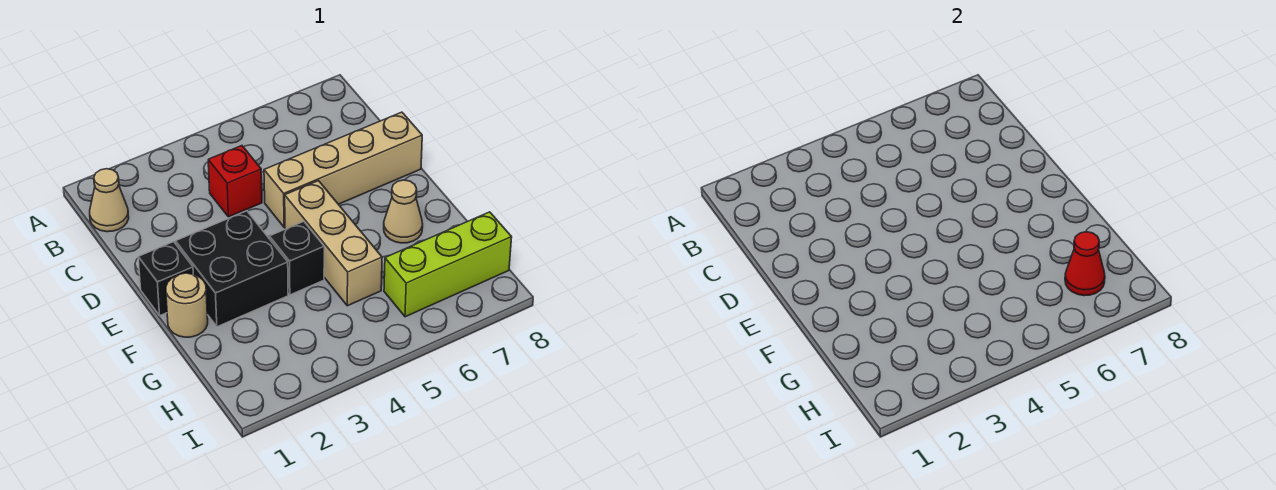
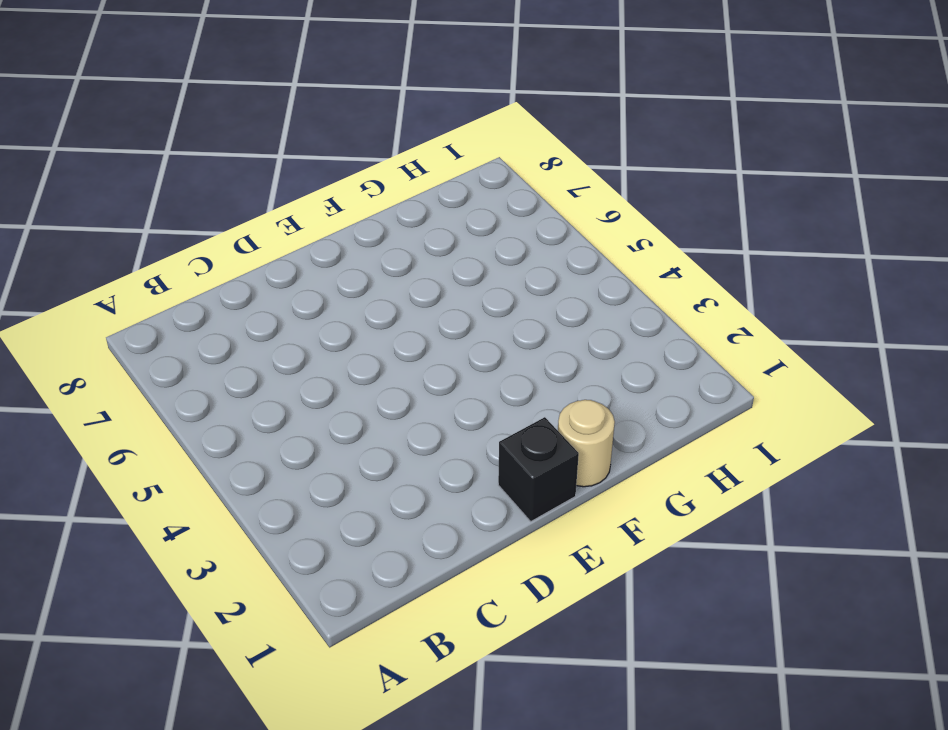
none -> tan 1x1 cone [90,169,129,232]
none -> red 1x1 brick [208,146,262,217]

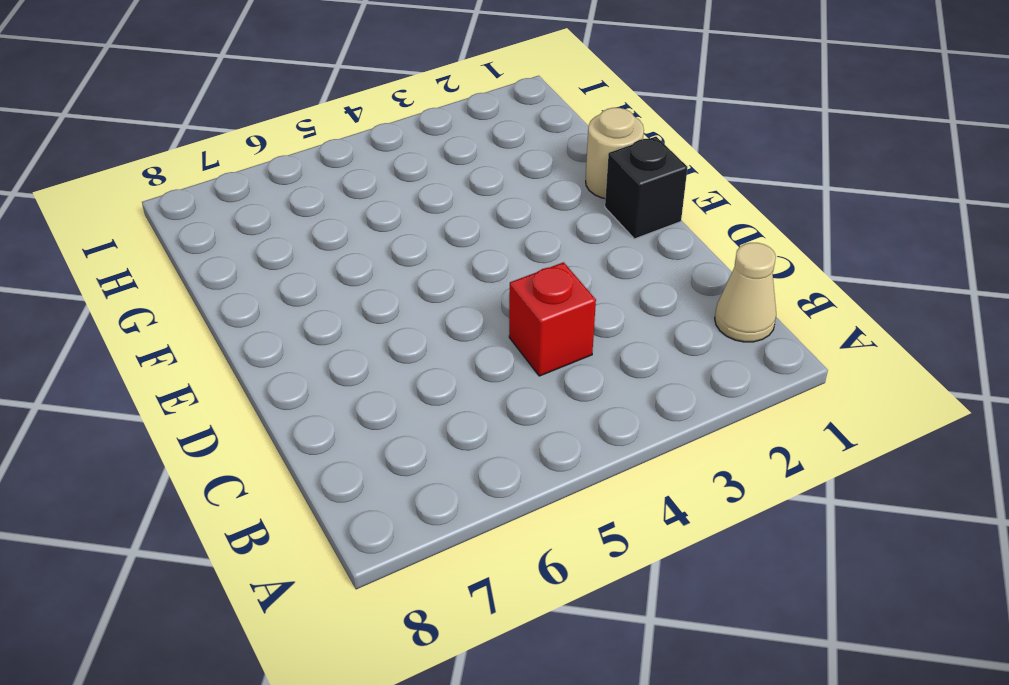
none -> tan 1x4 brick [264,112,422,227]
none -> black 2x2 brick [176,211,288,327]

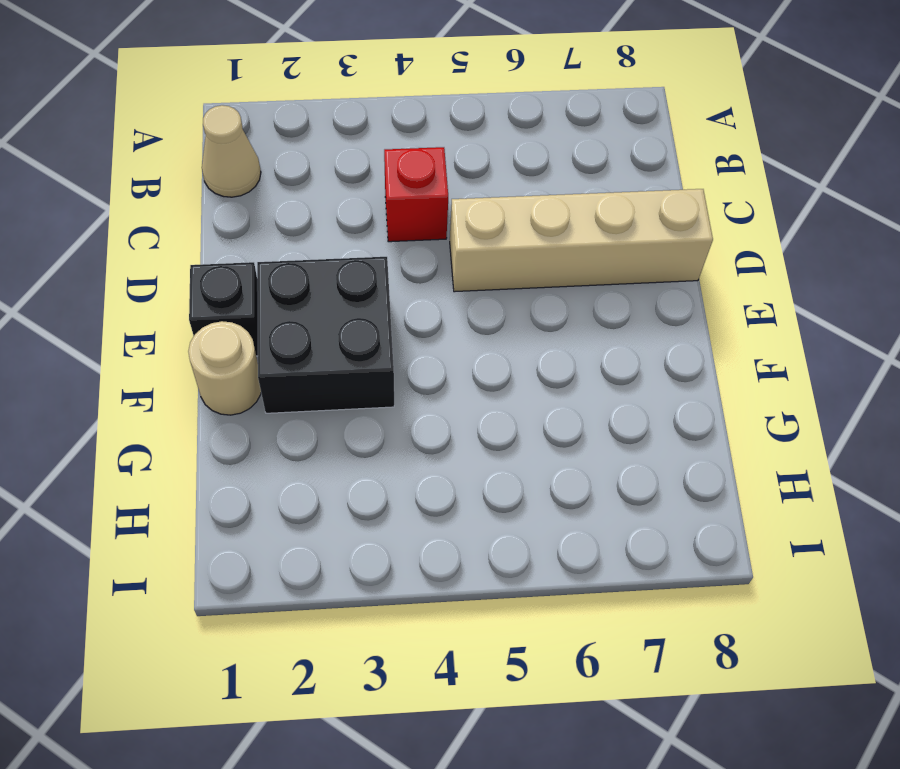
none -> tan 1x3 brick [285,181,382,306]
none -> black 1x1 brick [269,221,324,295]

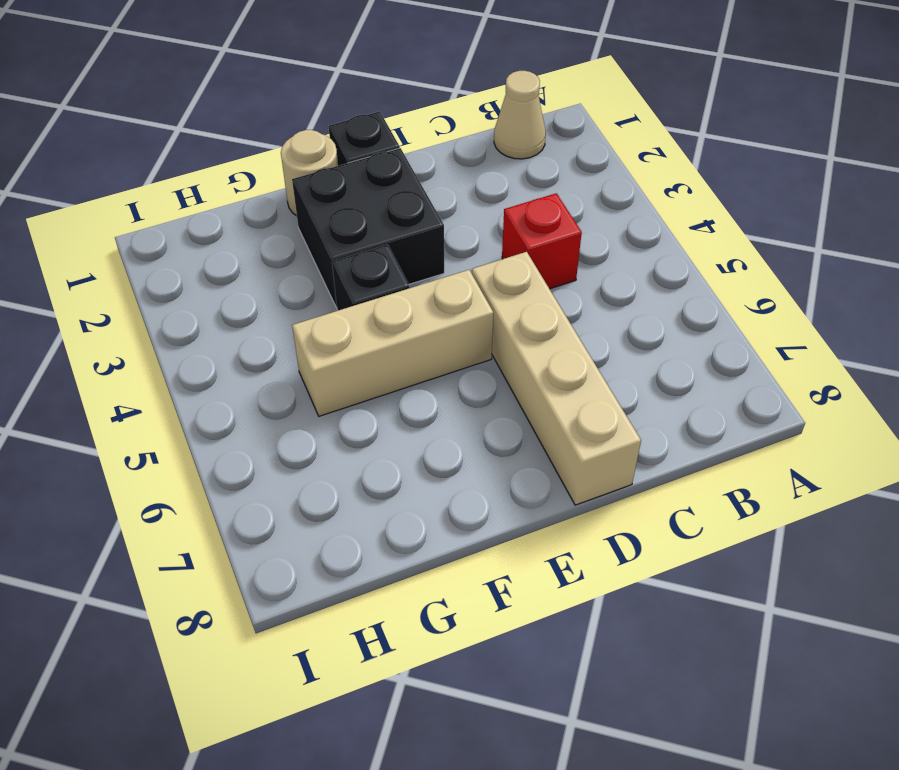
none -> tan 1x1 cone [384,180,423,243]
none -> lime 1x3 brick [384,212,512,317]

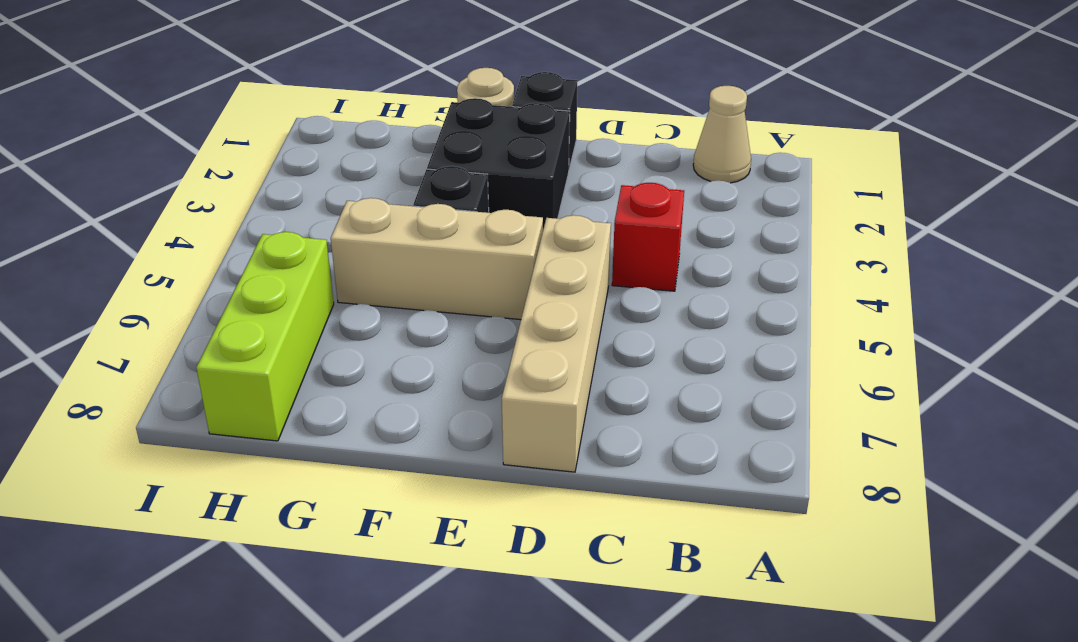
none -> tan 1x1 cone [384,180,423,243]
none -> red 1x1 cone [1065,232,1105,296]

